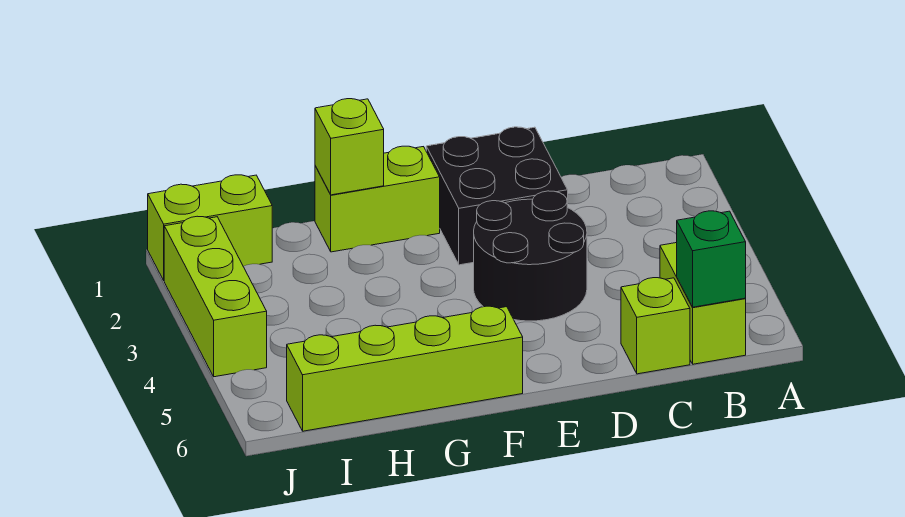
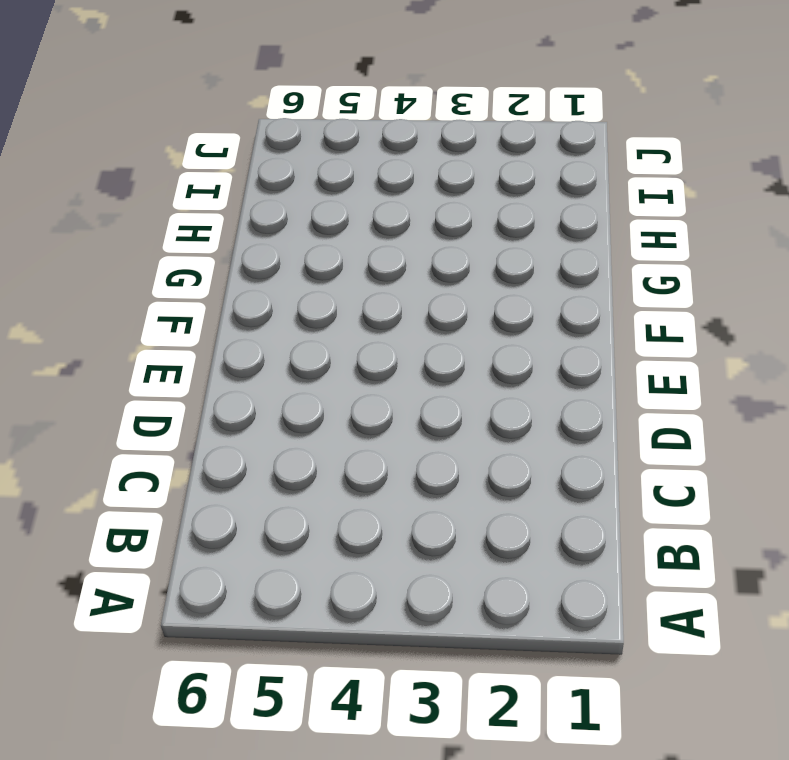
none -> lime 1x2 brick [660,243,746,364]
none -> lime 1x1 brick [621,278,690,374]

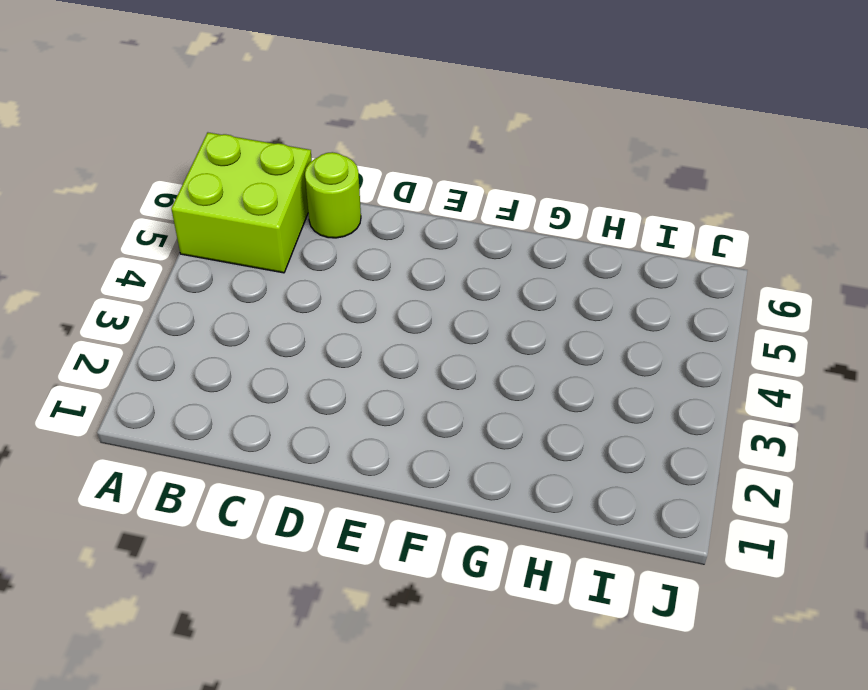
lime 2x2 brick [171,133,312,273] -> lime 1x2 brick [660,243,746,364]
lime 1x1 round brick [305,152,361,238] -> lime 1x1 brick [621,278,690,374]
none -> black 2x2 brick [426,127,568,265]
none -> black 2x2 round brick [474,191,587,321]

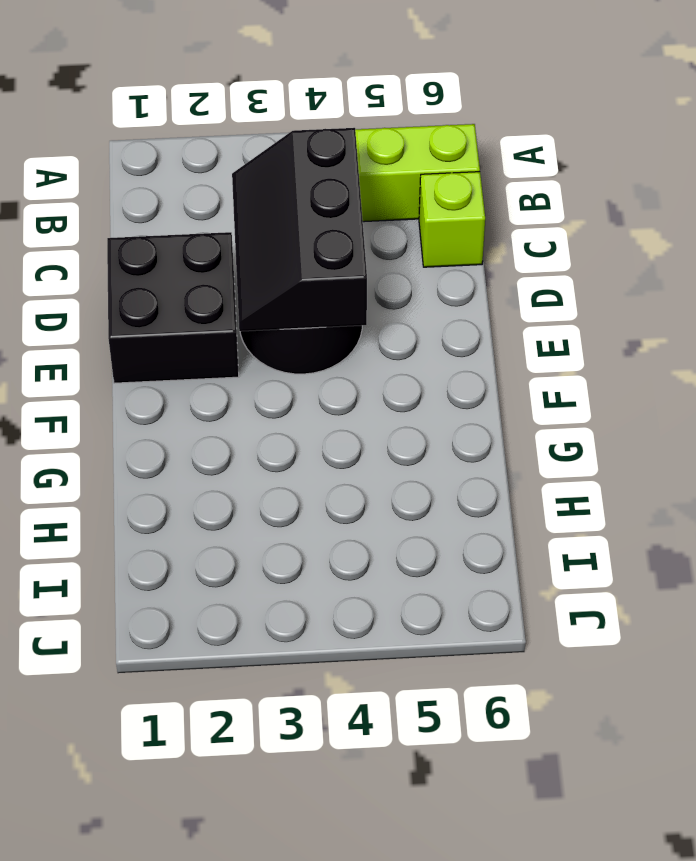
black 2x3 slope [232,128,367,331] -> none
none -> lime 1x2 brick [315,146,440,252]
none -> lime 1x4 brick [287,306,523,431]

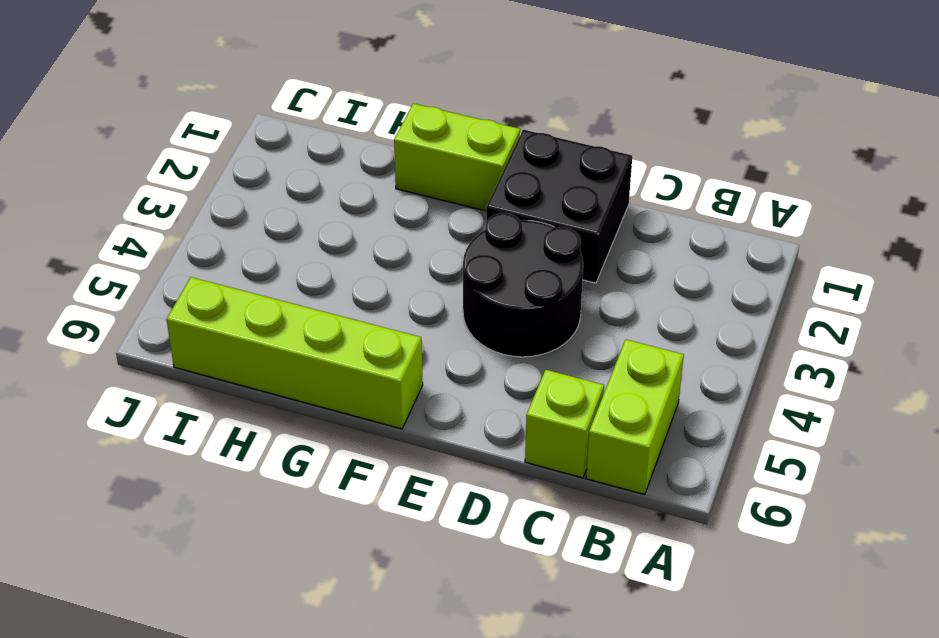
none -> lime 1x2 brick [148,175,272,280]
none -> lime 1x3 brick [164,216,267,377]

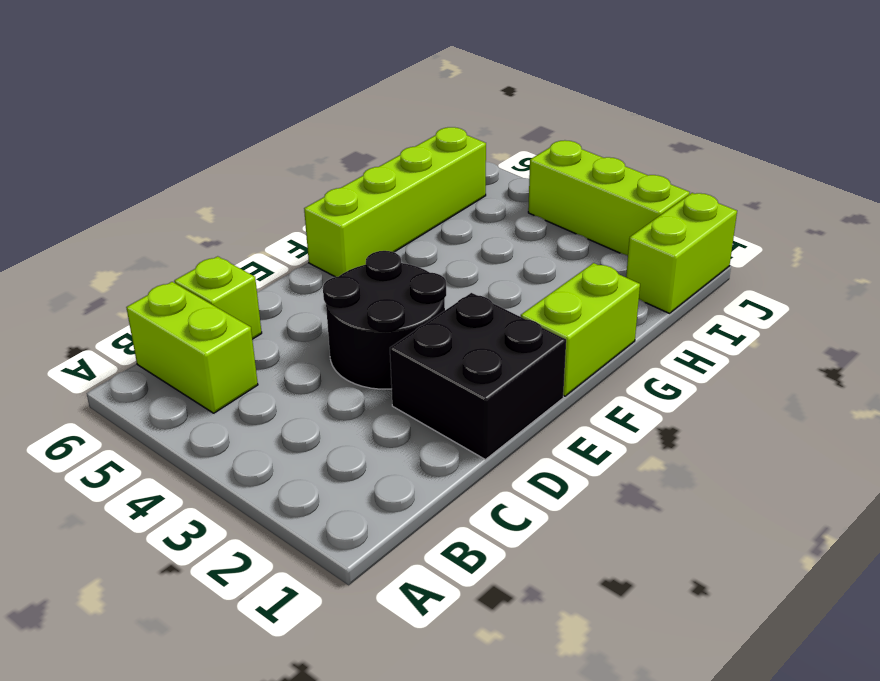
none -> green 1x1 brick [677,211,746,307]
none -> lime 1x1 brick [315,99,384,195]

